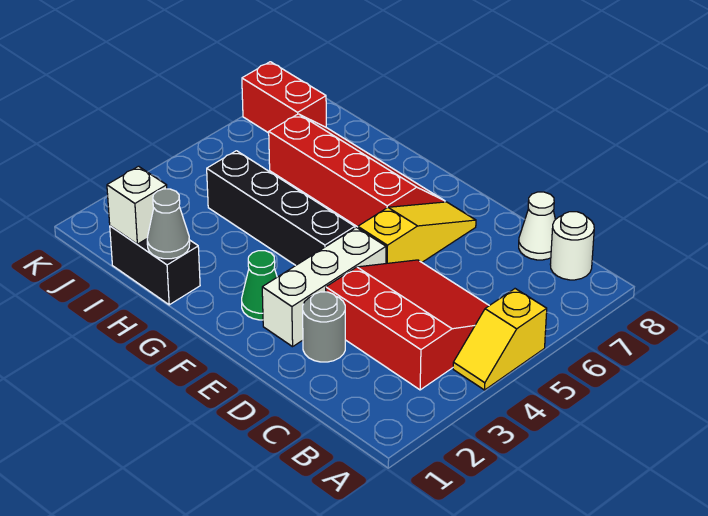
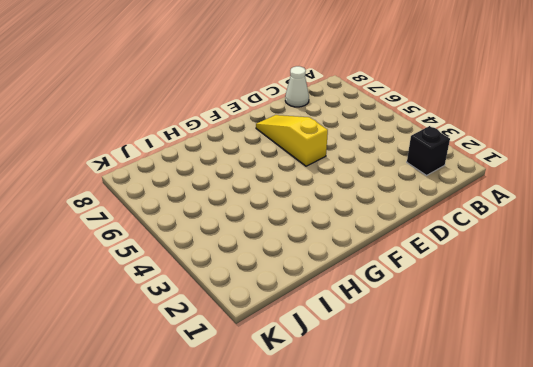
black 1x1 brick [407,126,450,175] -> none
none -> yellow 1x2 slope [453,289,547,390]
none -> red 3x3 slope [326,260,489,390]
none -> white 1x1 round brick [550,212,594,280]

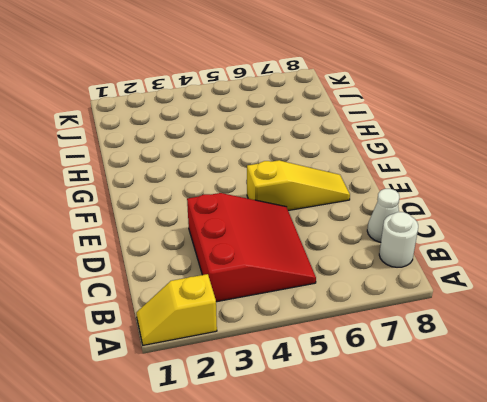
yellow 1x2 slope [136,274,217,345] -> yellow 1x2 slope moved to [453,289,547,390]
none -> grey 1x1 round brick [303,292,345,362]
none -> white 1x3 brick [262,227,386,347]
none -> green 1x1 cone [242,251,277,320]

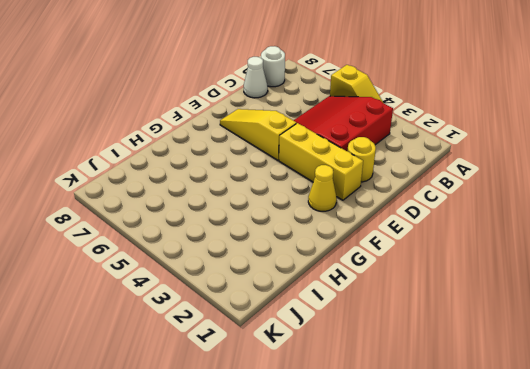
yellow 1x1 round brick [348,137,376,182] -> grey 1x1 round brick [303,292,345,362]
yellow 1x3 brick [279,123,363,200] -> white 1x3 brick [262,227,386,347]
yellow 1x1 cone [308,165,337,211] -> green 1x1 cone [242,251,277,320]
none -> black 1x4 brick [207,151,355,265]
none -> red 2x4 slope [269,114,445,227]
none -> black 1x2 brick [110,226,200,305]

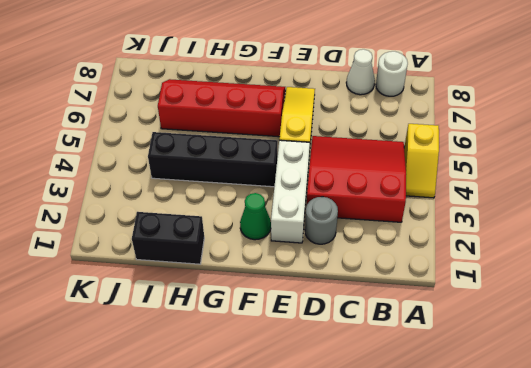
none -> red 1x2 brick [242,62,326,133]
none -> grey 1x1 cone [147,189,190,259]
none -> white 1x1 brick [107,166,167,244]

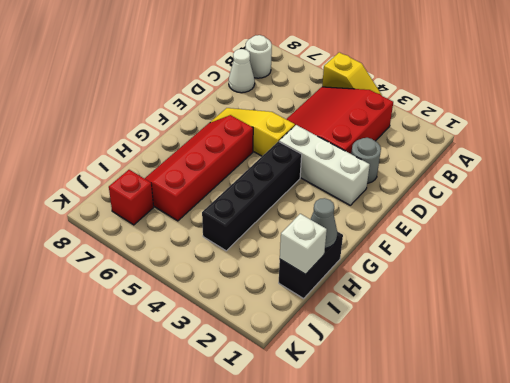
red 1x1 brick [109,170,154,225] -> red 1x2 brick [242,62,326,133]
none -> green 1x1 cone [242,251,277,320]

